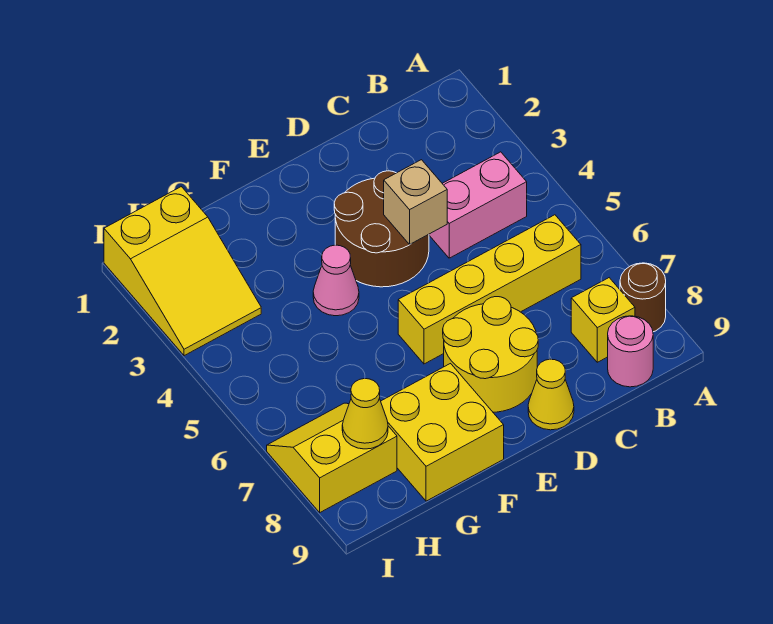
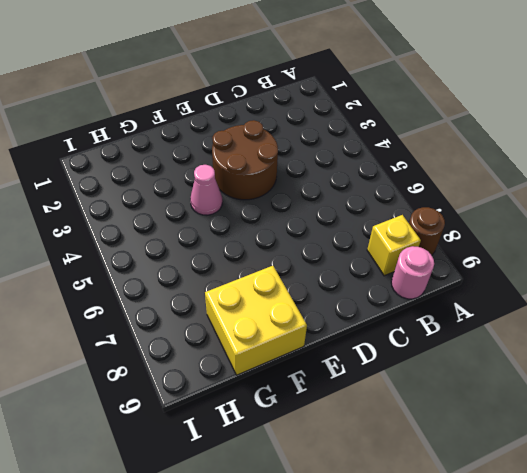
none -> pink 1x2 brick [429,152,527,258]
none -> yellow 1x4 brick [398,215,581,364]
none -> yellow 2x2 round brick [443,297,538,412]

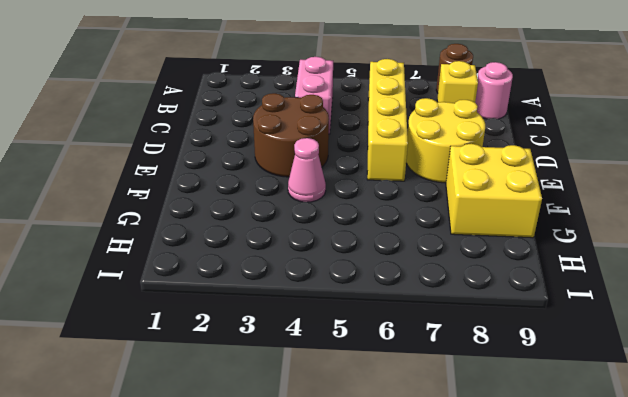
none -> yellow 1x1 cone [528,359,574,430]
none -> yellow 2x3 slope [104,187,261,356]
none -> yellow 2x2 slope [267,403,397,512]

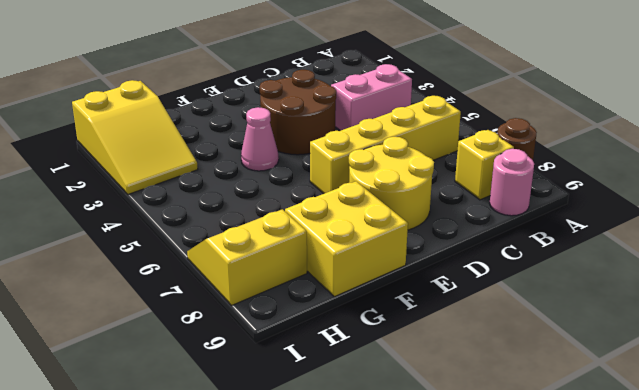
none -> yellow 1x1 cone [528,359,574,430]
none -> tan 1x1 brick [384,160,447,245]
none -> yellow 1x1 cone [342,379,388,449]

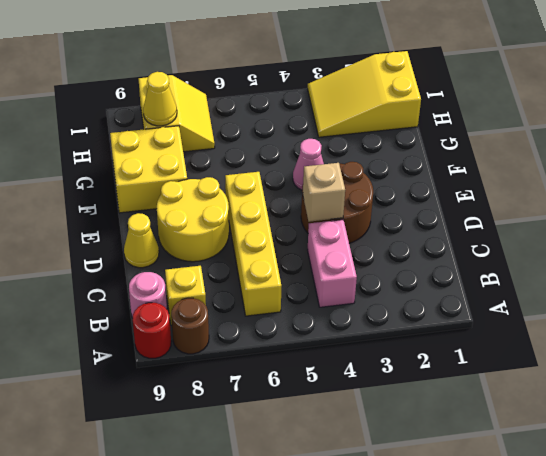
red 1x1 round brick [133,303,171,358] -> none

